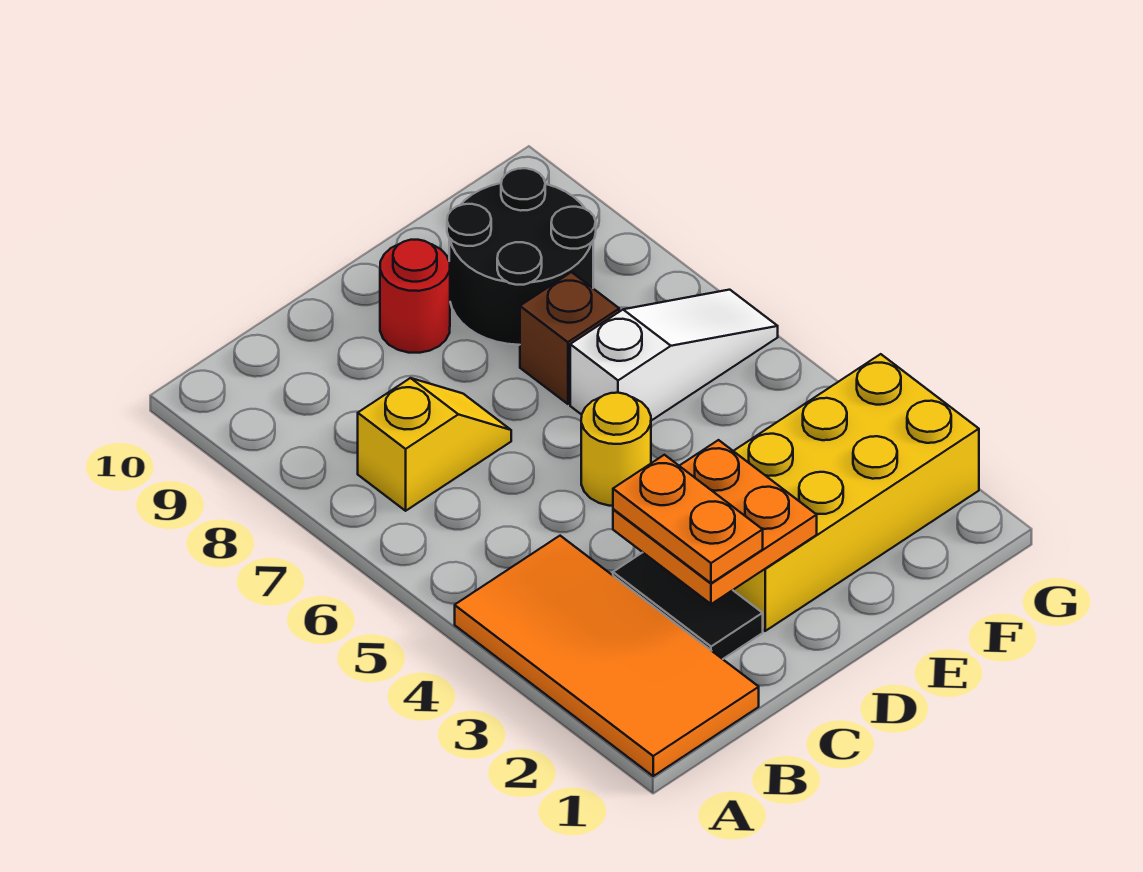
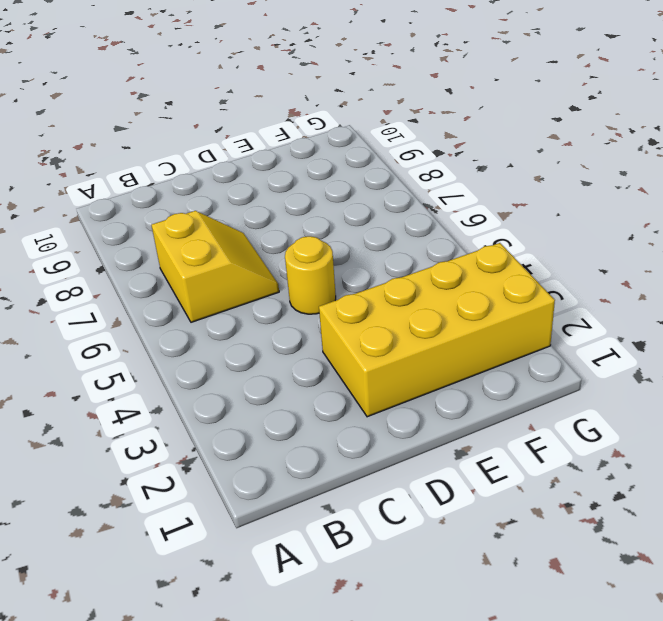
yellow 2x2 slope [151,211,279,322] -> yellow 1x2 slope [358,378,511,511]
none -> orange 2x4 tile [455,536,759,776]
none -> black 1x2 tile [613,553,763,659]

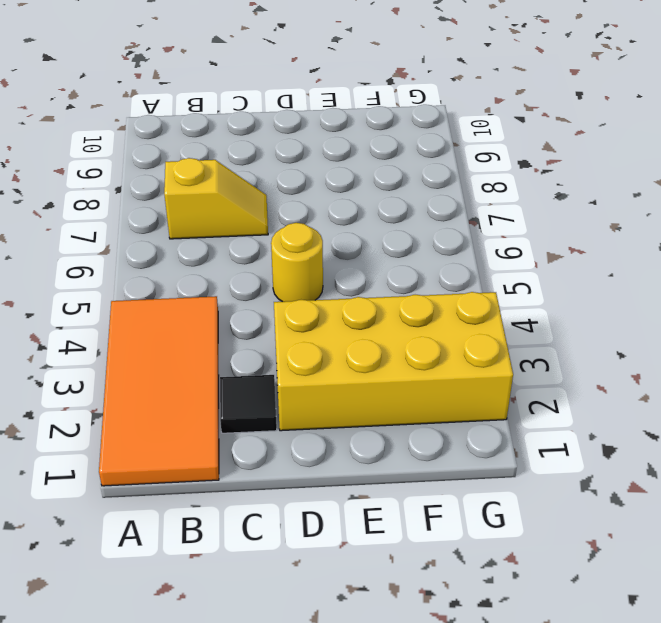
black 1x1 tile [220,375,277,433] -> black 1x2 tile [613,553,763,659]
none -> red 1x1 round brick [380,240,450,353]
none -> white 1x3 slope [570,290,778,421]

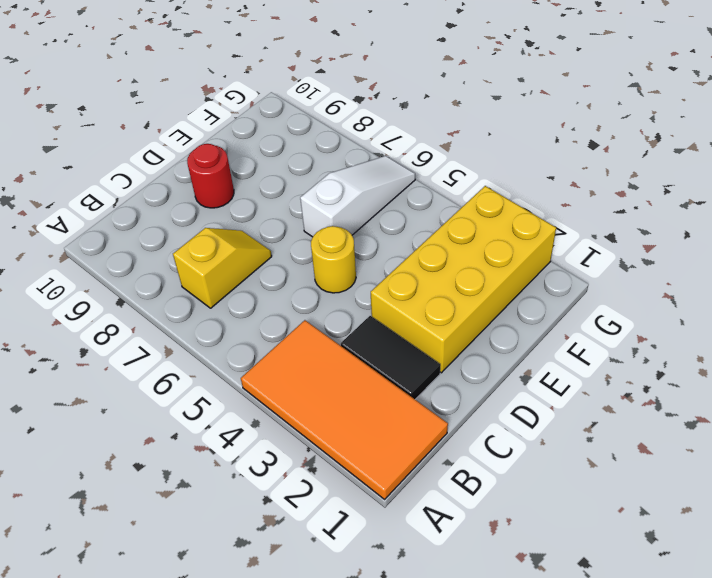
none -> brown 1x1 brick [520,272,619,404]
none -> black 2x2 round brick [447,168,596,345]

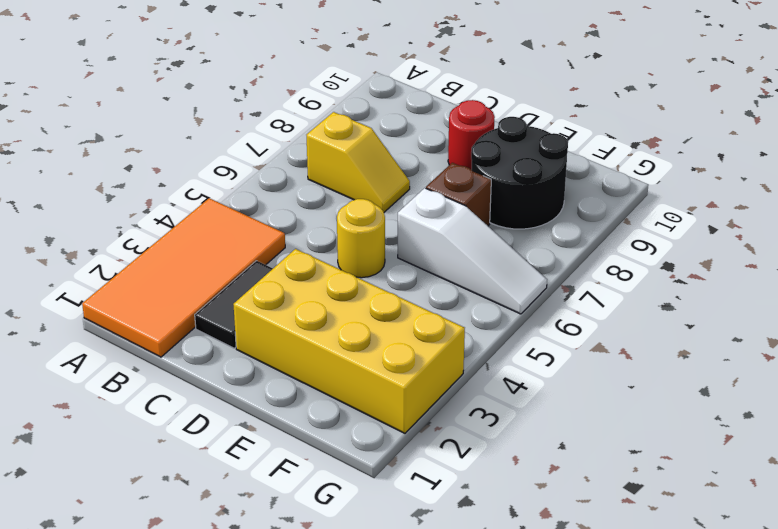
none -> orange 2x2 plate [613,440,817,604]
none -> orange 1x2 plate [613,455,763,583]

